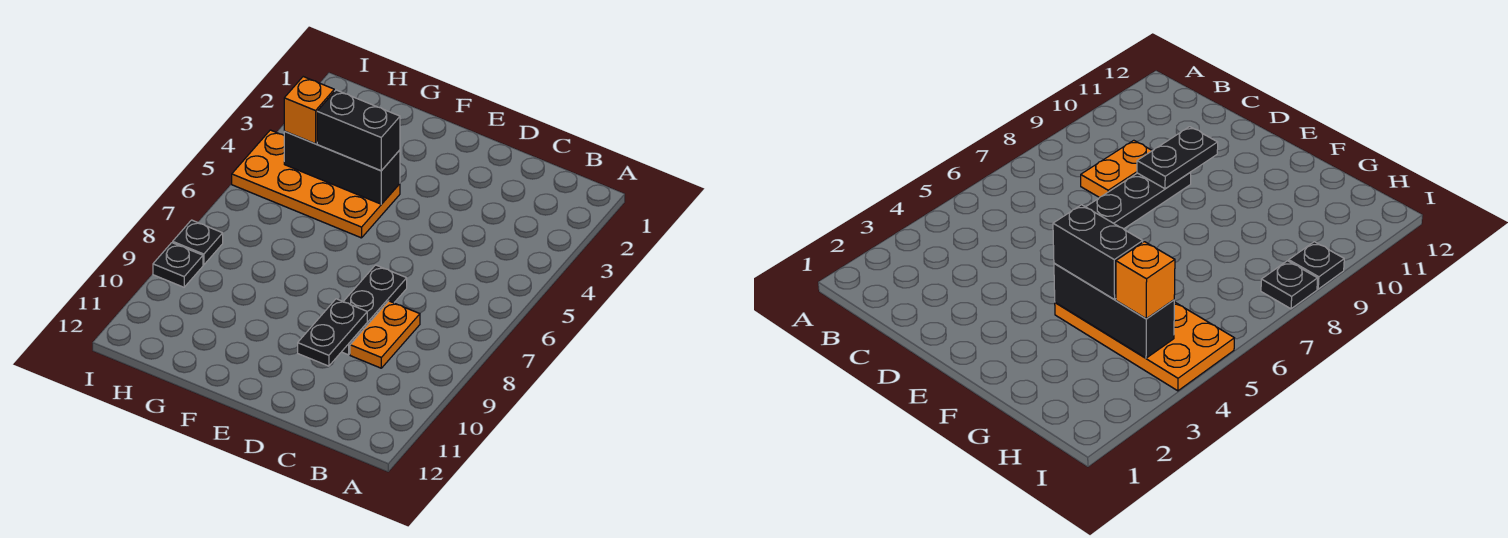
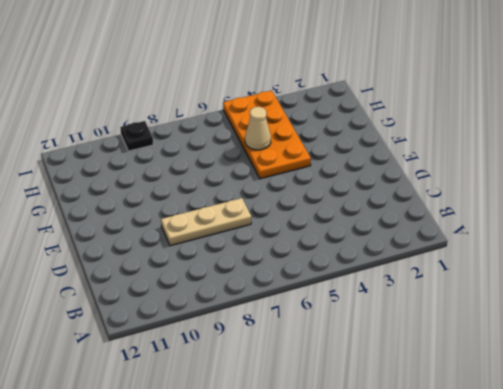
tan 1x3 plate [161,198,251,246] -> black 1x3 plate [342,265,407,355]
tan 1x1 cone [245,107,271,150] -> none
none -> orange 1x2 plate [350,301,420,368]
none -> black 1x1 plate [173,220,223,265]

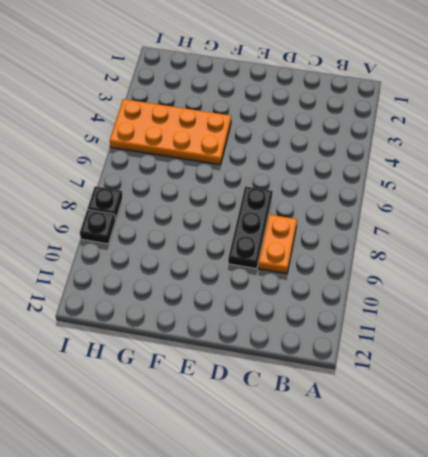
none -> black 1x2 plate [298,299,367,366]
none -> black 1x3 brick [284,131,400,204]

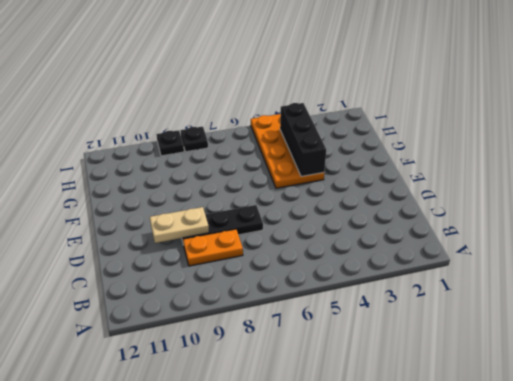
tan 1x2 plate [150,207,209,243] -> black 1x2 plate [298,299,367,366]
none -> black 1x2 brick [317,90,400,171]
none -> orange 1x1 brick [284,77,334,144]

